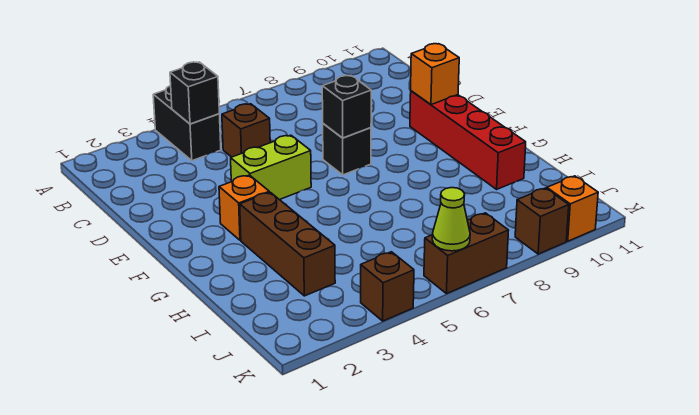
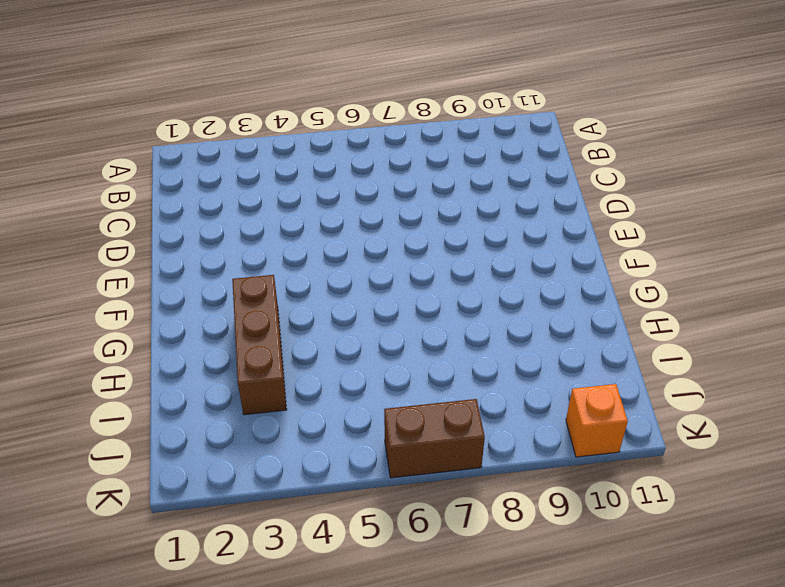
none -> black 1x2 brick [153,85,221,161]
none -> brown 1x1 brick [222,104,270,157]
none -> lime 1x2 brick [231,135,311,200]

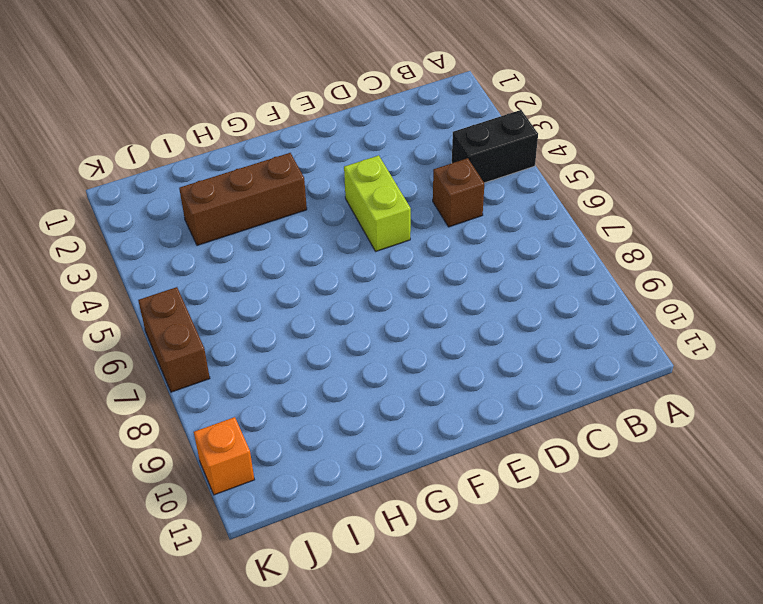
none -> black 1x1 brick [323,124,371,175]
none -> red 1x4 brick [410,91,526,189]
none -> orange 1x1 brick [219,175,269,240]

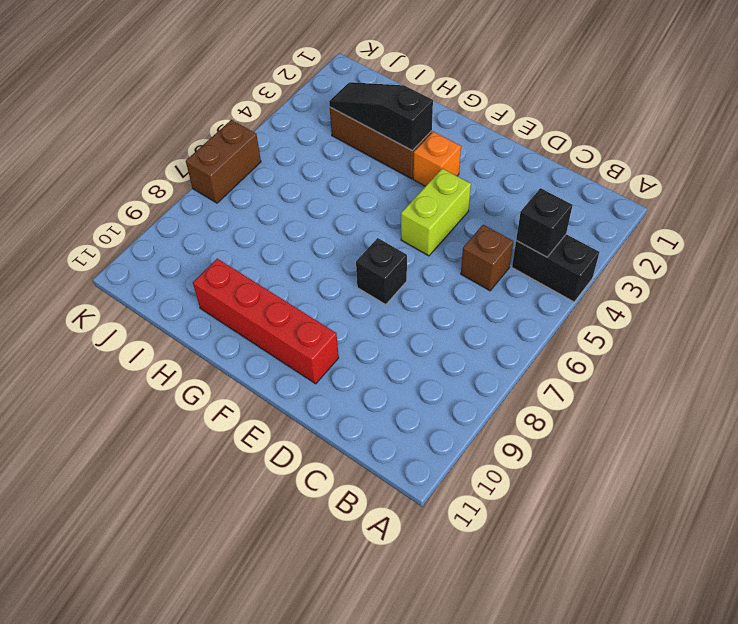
black 1x3 slope [329,82,433,151] -> none
none -> brown 1x1 brick [361,252,414,321]
none -> brown 1x1 brick [515,188,569,254]
none -> orange 1x1 brick [547,176,598,241]

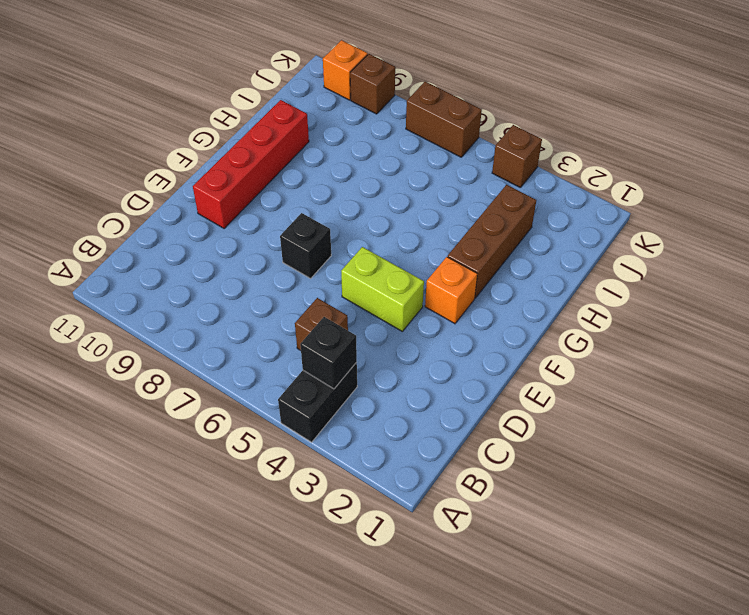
none -> black 1x1 brick [322,76,371,138]
none -> orange 1x1 brick [411,44,459,105]
none -> lime 1x1 cone [432,188,470,251]

